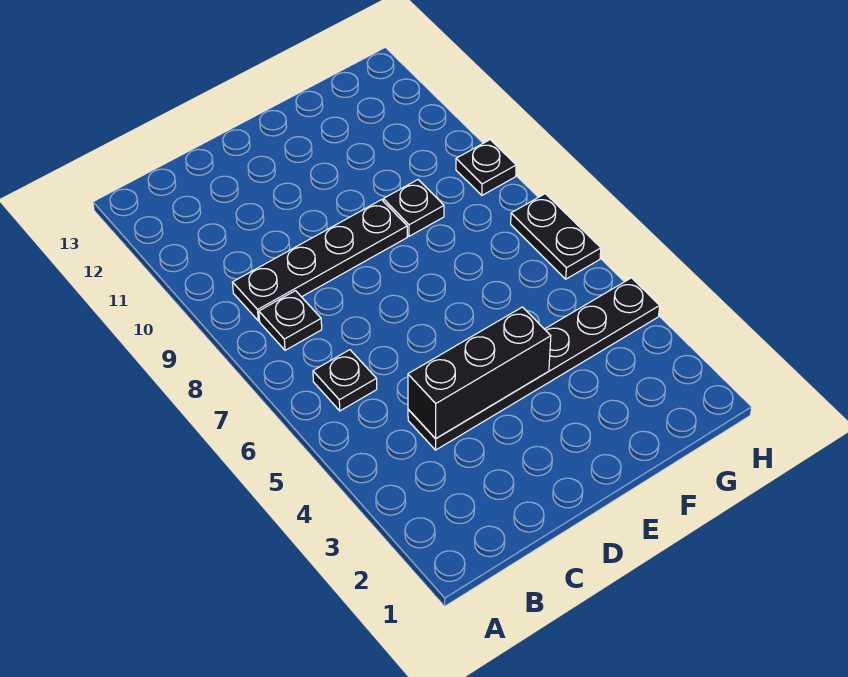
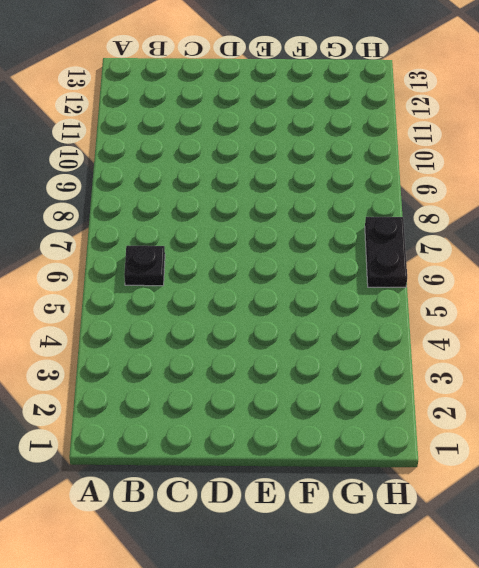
none -> black 1x1 plate [259,291,322,350]
none -> black 1x4 plate [232,200,407,321]

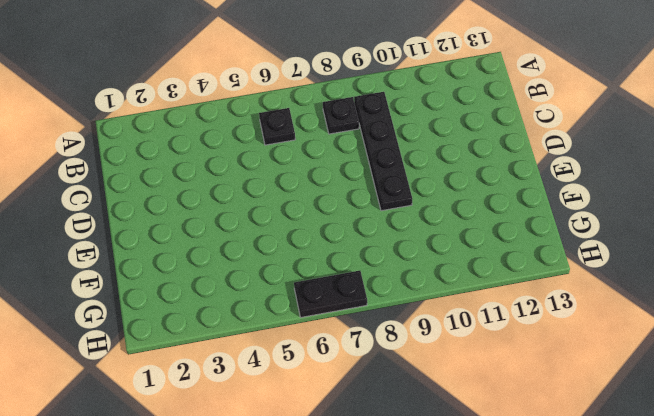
none -> black 1x6 plate [408,278,660,450]
none -> black 1x1 plate [383,180,444,236]

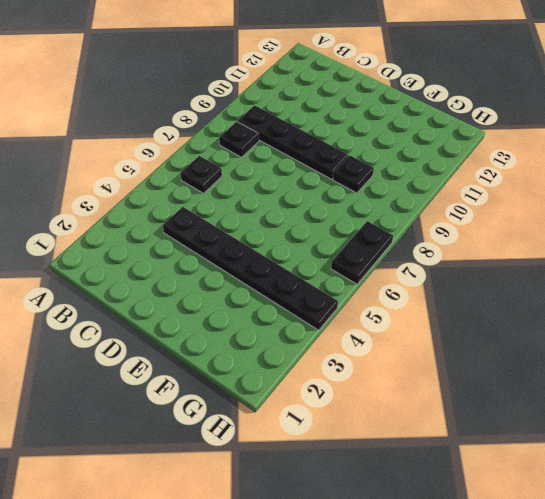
none -> black 1x1 plate [456,140,516,195]
none -> black 1x3 brick [408,307,551,439]

